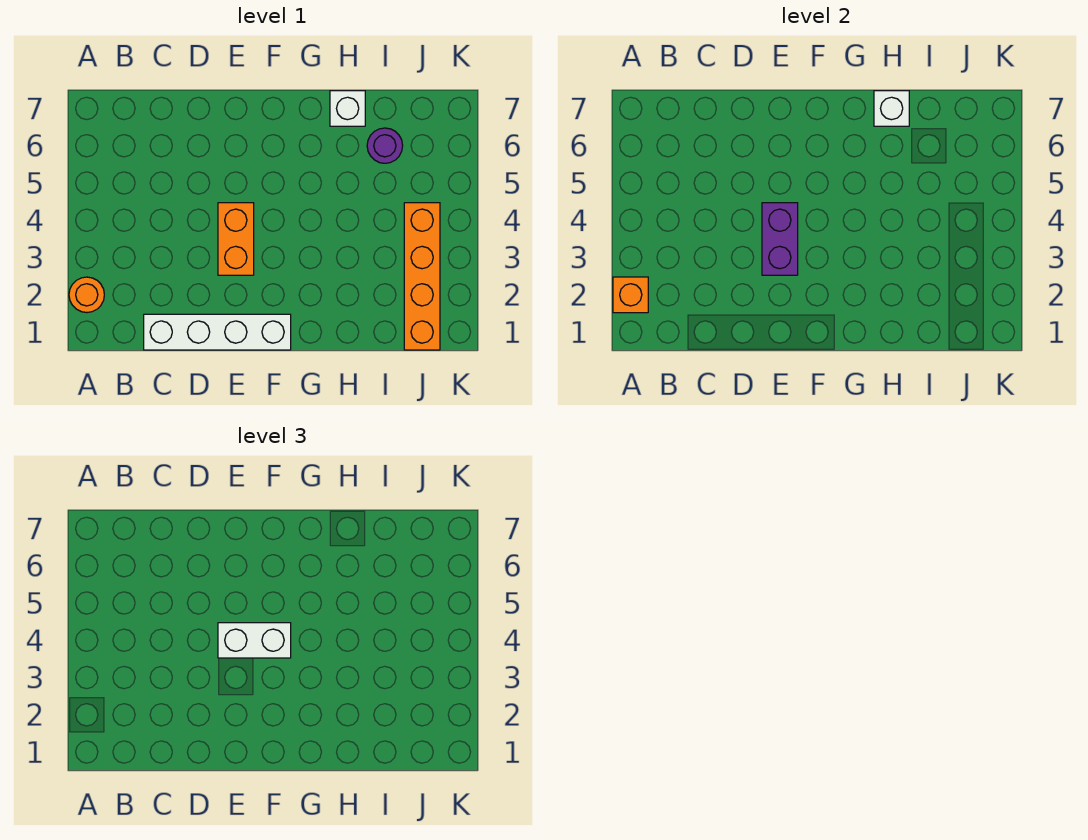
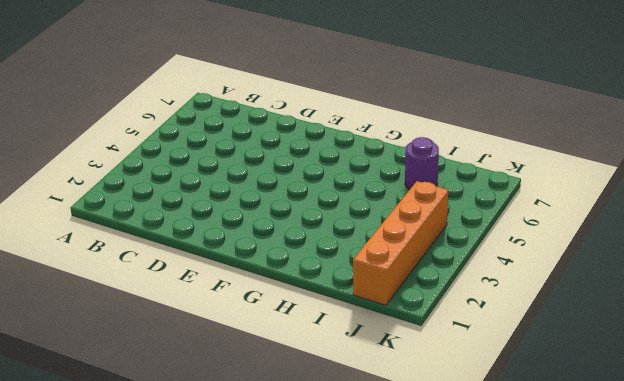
none -> orange 1x1 round brick [69,277,104,313]
none -> white 1x4 brick [144,314,291,350]

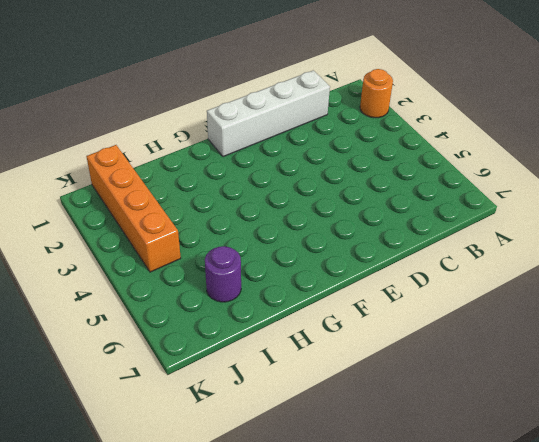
none -> orange 1x2 brick [218,203,254,275]
none -> white 1x1 brick [330,91,365,126]

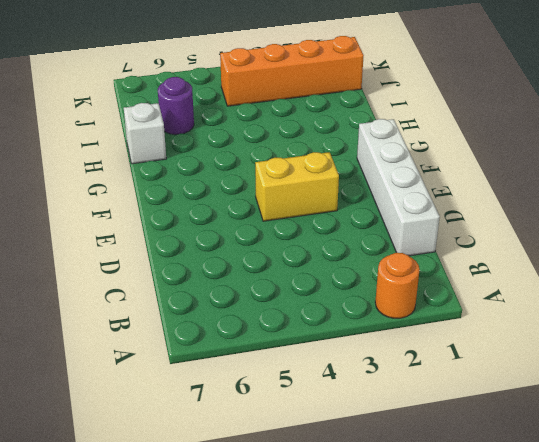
yellow 1x2 brick [255,152,339,221] -> orange 1x2 brick [218,203,254,275]
none -> orange 1x1 brick [613,277,648,313]
none -> purple 1x2 brick [762,203,798,275]

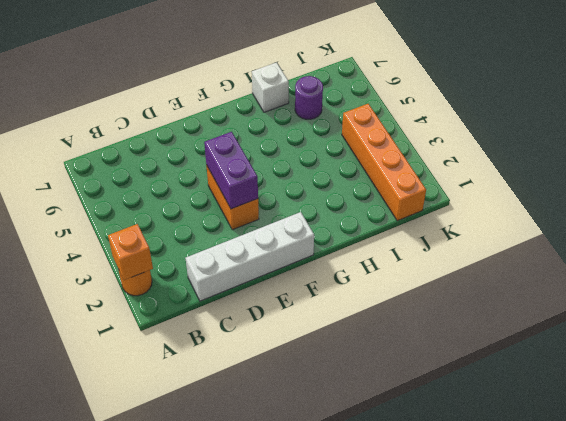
none -> white 1x1 brick [874,91,909,126]
none -> white 1x2 brick [218,623,291,658]

